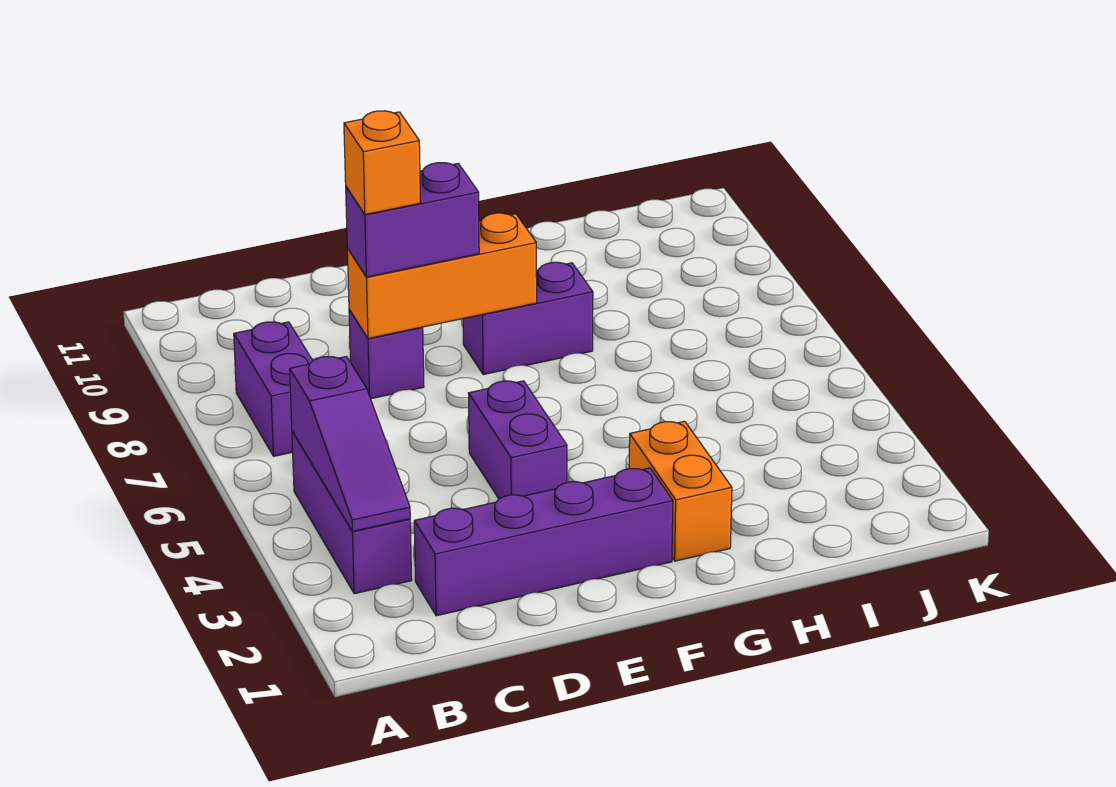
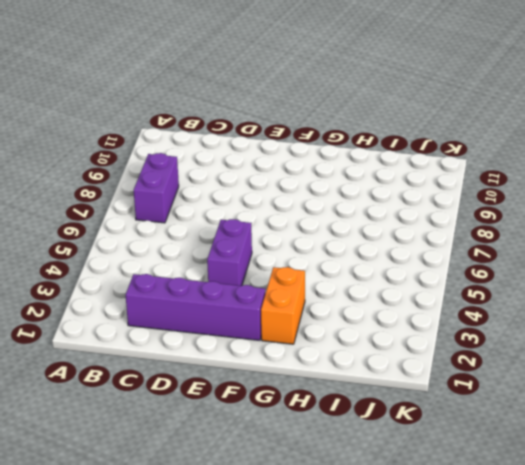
none -> purple 1x3 brick [292,431,412,594]
none -> purple 1x1 brick [349,310,424,399]

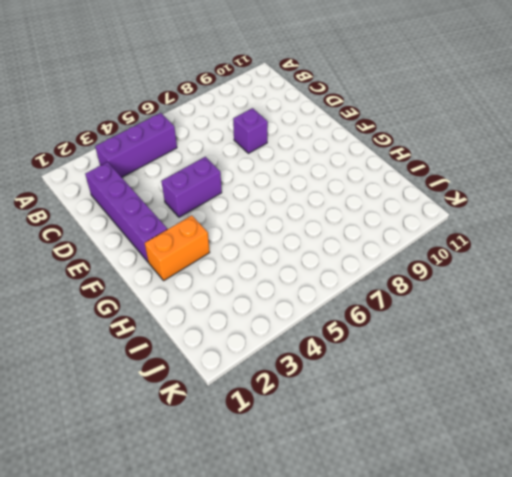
none -> purple 1x2 brick [234,322,313,456]
none -> purple 1x2 brick [463,262,593,375]

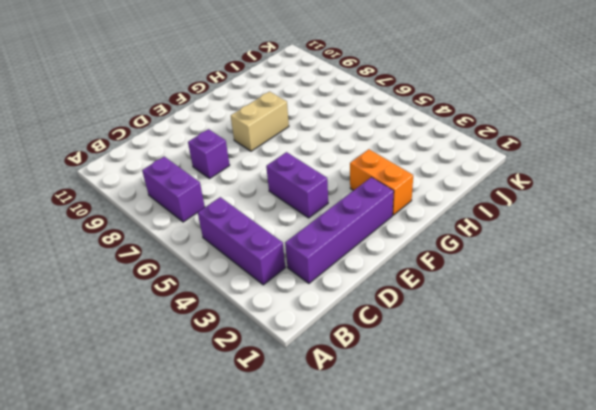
tan 1x2 brick [231,92,289,151] -> purple 1x2 brick [463,262,593,375]
none -> purple 1x3 slope [290,356,410,531]
none -> orange 1x3 brick [347,213,537,338]

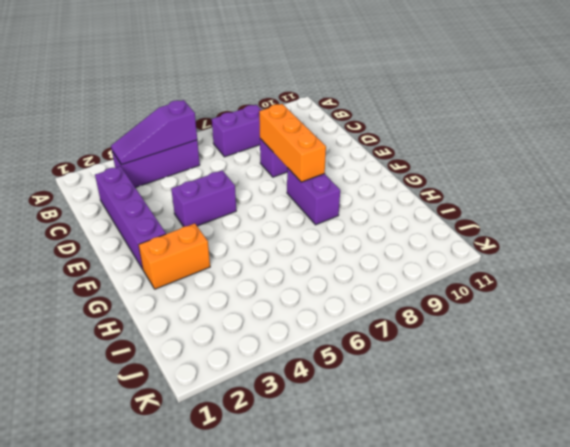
none -> purple 1x2 brick [346,163,479,277]
none -> orange 1x1 brick [344,111,421,215]

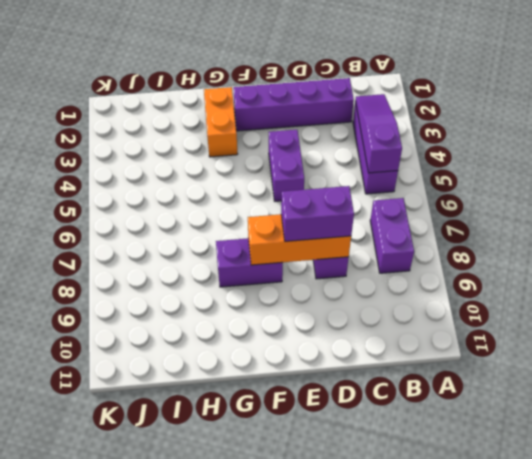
none -> orange 1x1 brick [344,111,421,215]

